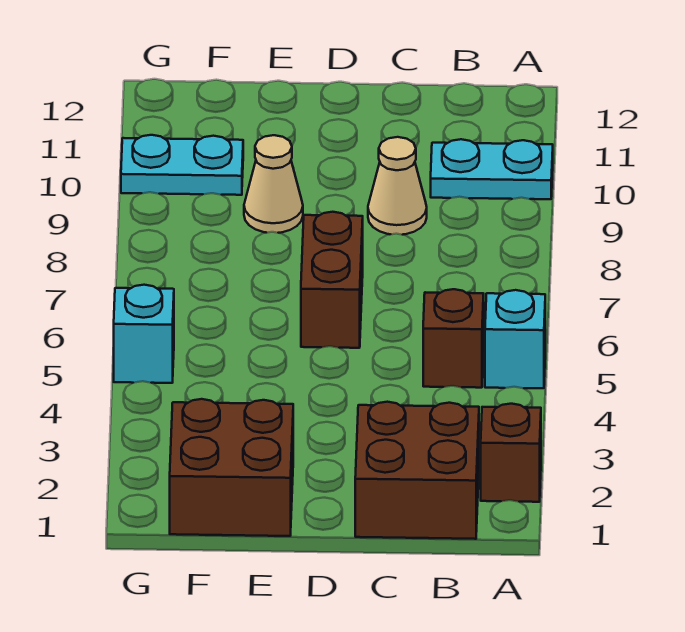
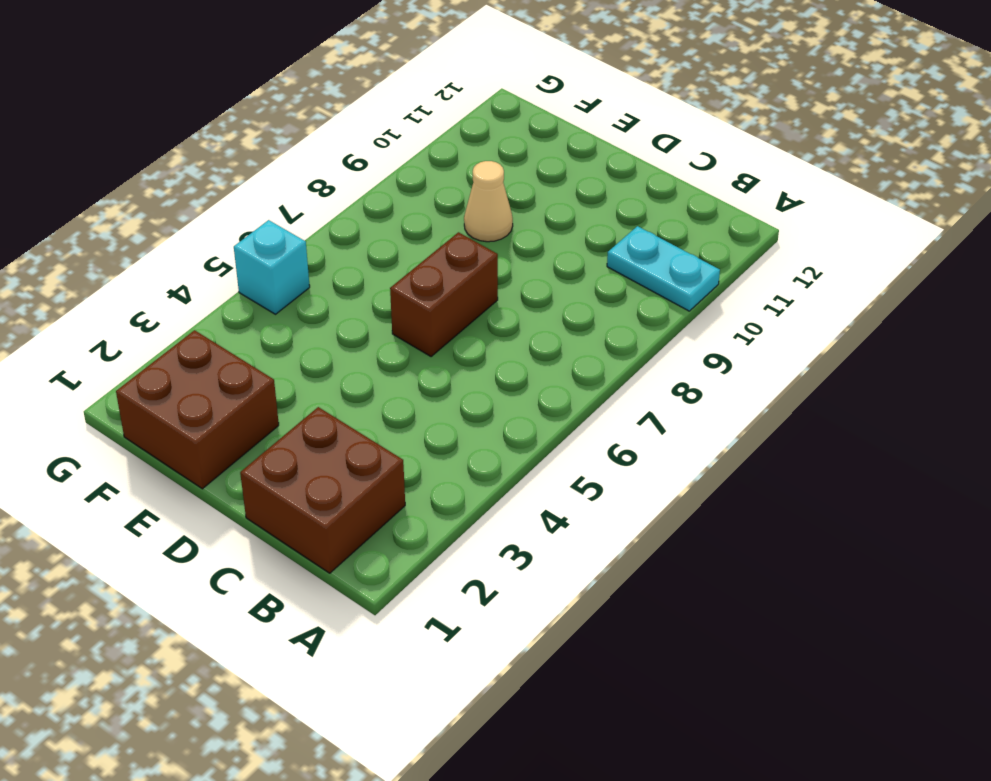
none -> brown 1x1 brick [481,404,541,502]
none -> cyan 1x1 brick [485,290,545,388]

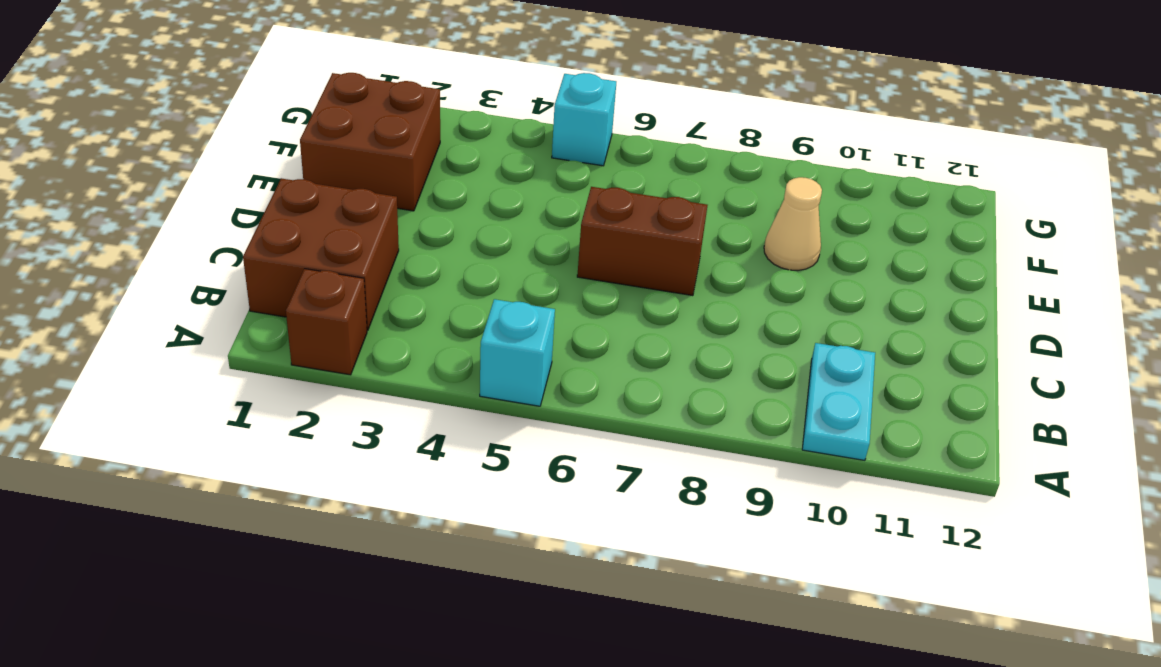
none -> brown 1x1 brick [423,289,484,388]
none -> tan 1x1 cone [368,137,427,235]

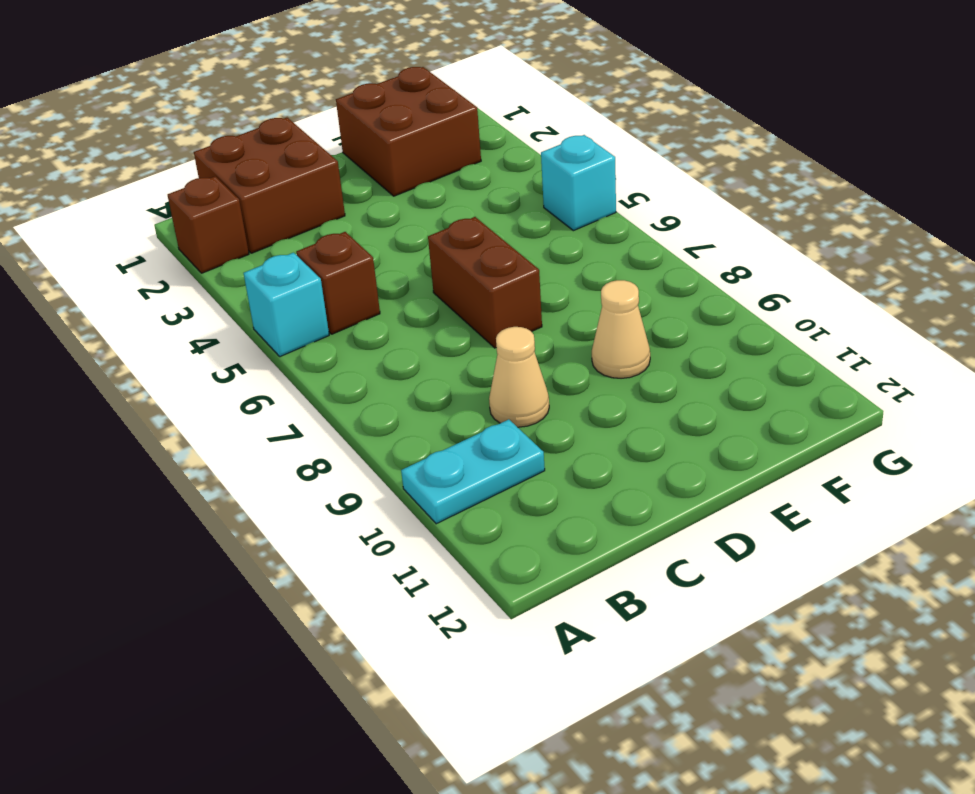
none -> cyan 1x2 plate [121,135,243,195]

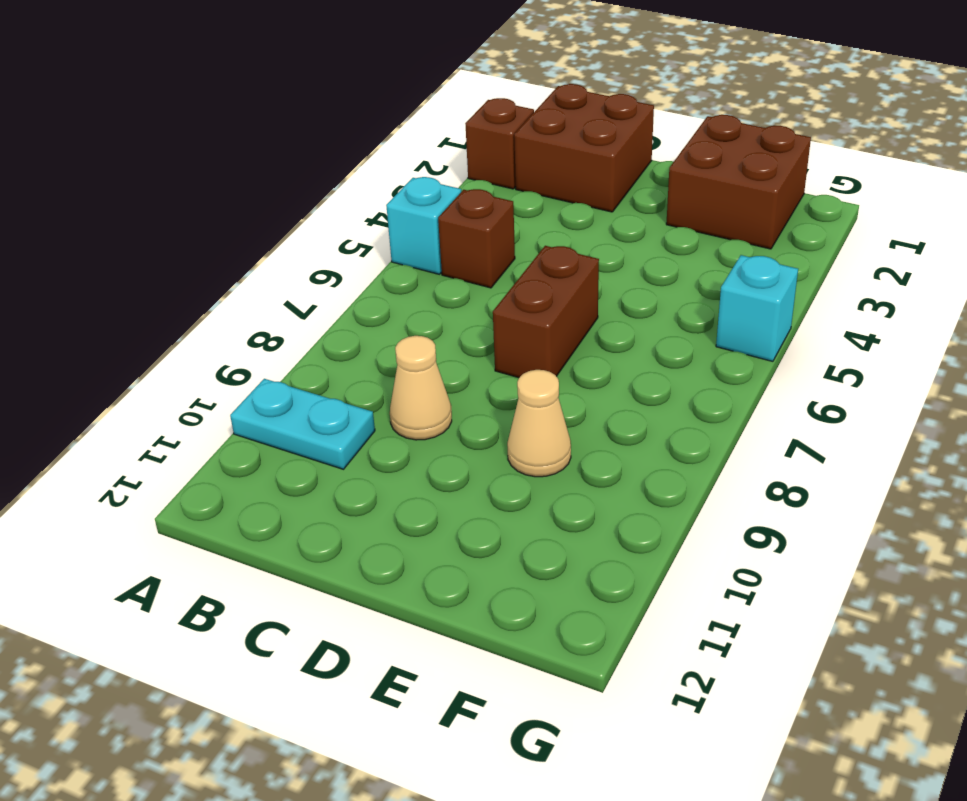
none -> cyan 1x2 plate [121,135,243,195]

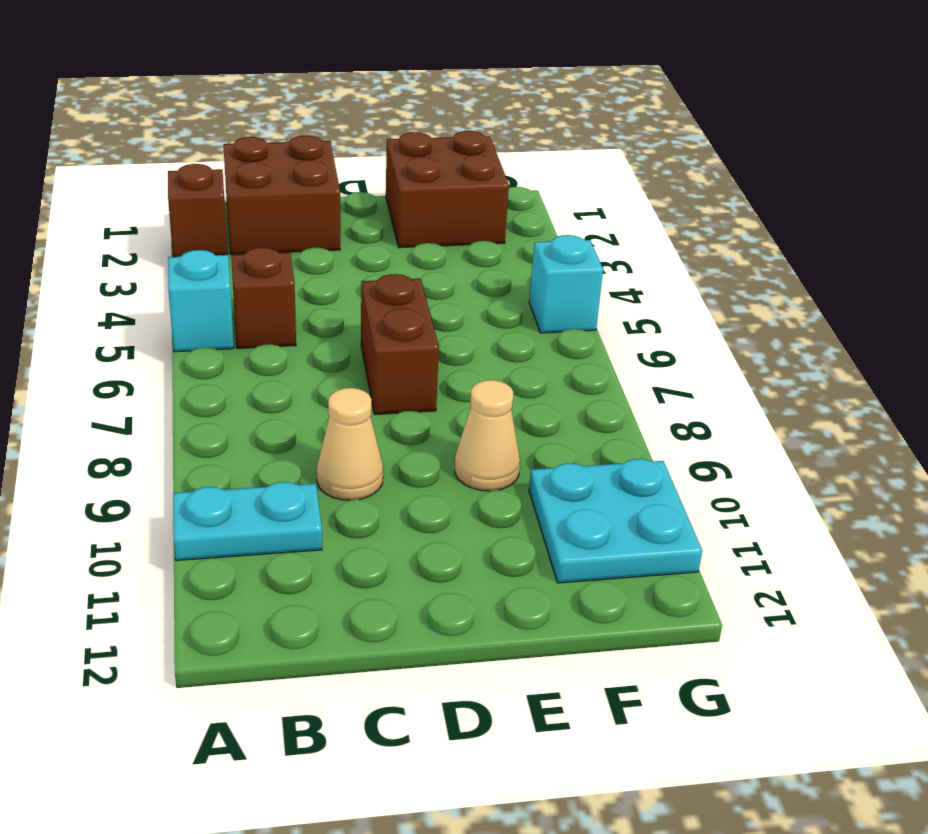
cyan 2x2 plate [529,459,702,583] -> cyan 1x2 plate [121,135,243,195]

